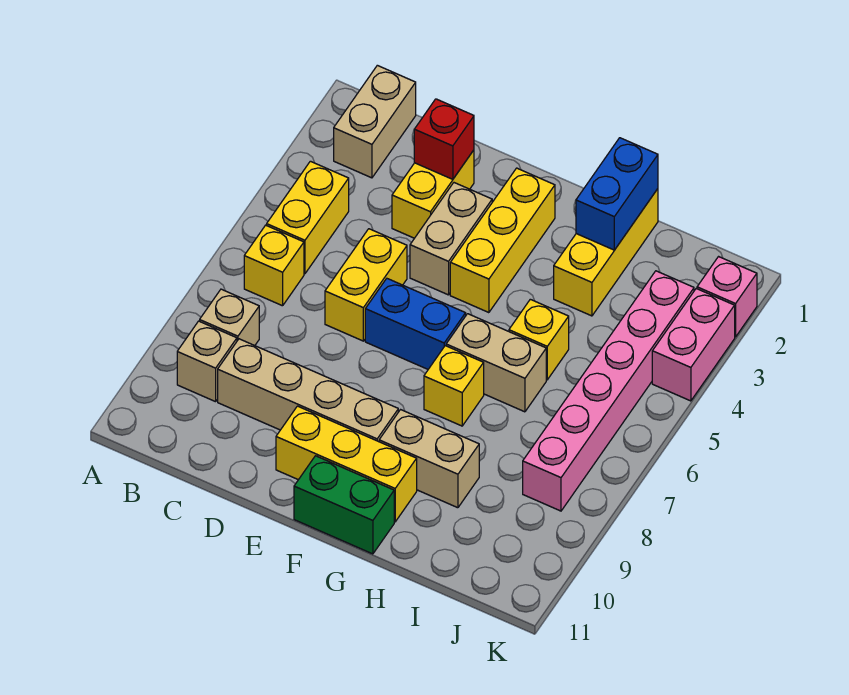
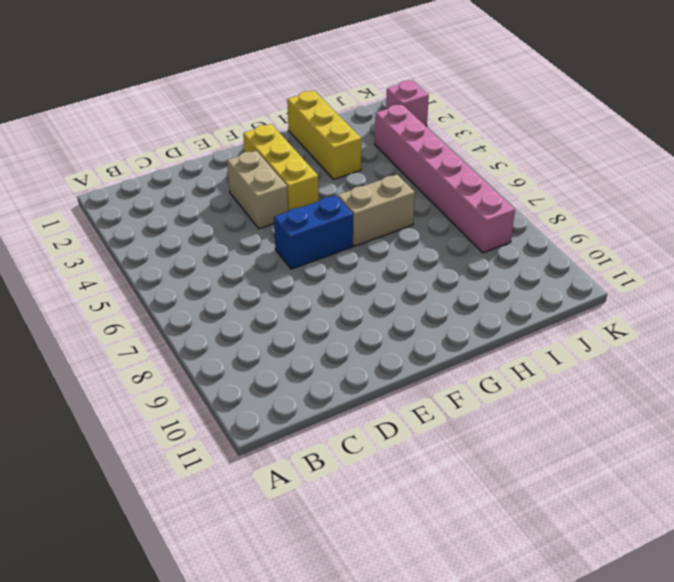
none -> tan 1x2 brick [334,65,416,178]
none -> yellow 1x2 brick [267,161,349,274]
none -> yellow 1x1 brick [244,225,304,306]

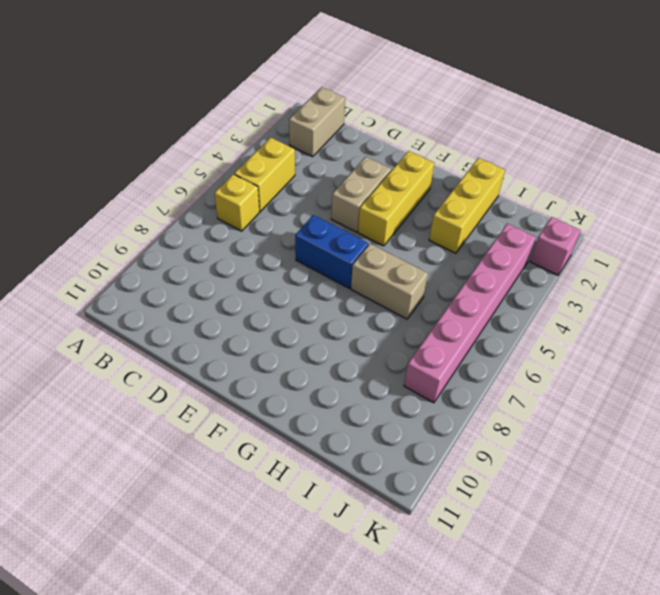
none -> tan 1x1 brick [200,289,259,346]
none -> tan 1x1 brick [177,321,237,402]
none -> tan 1x4 brick [218,339,398,442]

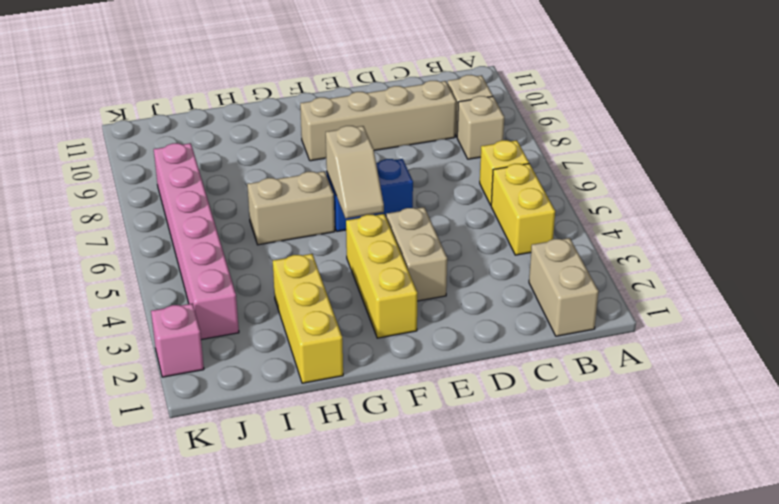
tan 1x2 slope [326,126,384,218] -> none
none -> yellow 1x2 brick [392,150,474,238]
none -> yellow 1x2 brick [325,229,407,341]
none -> yellow 1x3 brick [276,406,417,522]

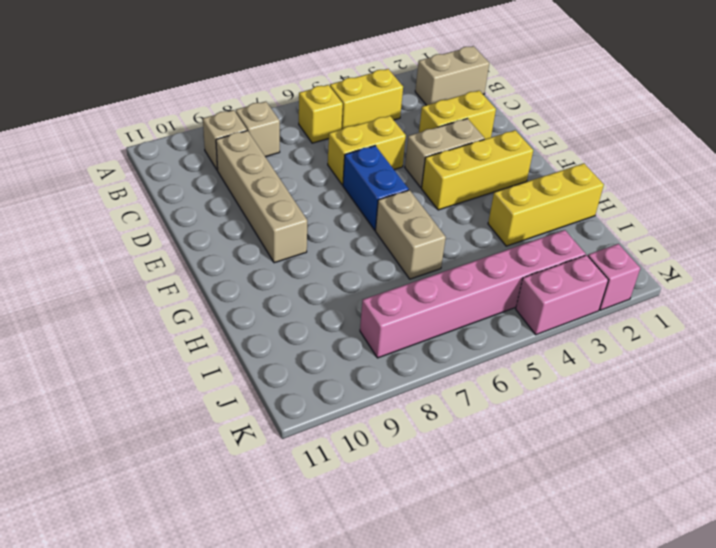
none -> yellow 1x3 brick [276,406,417,522]
none -> green 1x2 brick [294,456,394,554]
none -> yellow 1x1 brick [424,346,484,426]

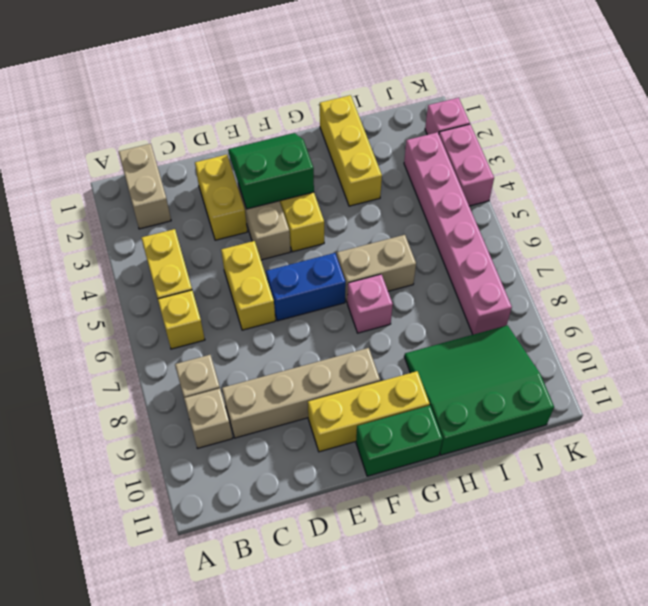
green 2x2 slope [228,133,314,209] -> none
pink 1x1 brick [347,274,393,333] -> yellow 1x1 brick [424,346,484,426]
green 3x3 slope [404,325,554,455] -> tan 1x2 brick [379,410,479,508]
none -> yellow 1x1 brick [509,299,569,380]
none -> red 1x1 brick [414,99,474,179]
none -> blue 1x2 brick [576,138,658,250]

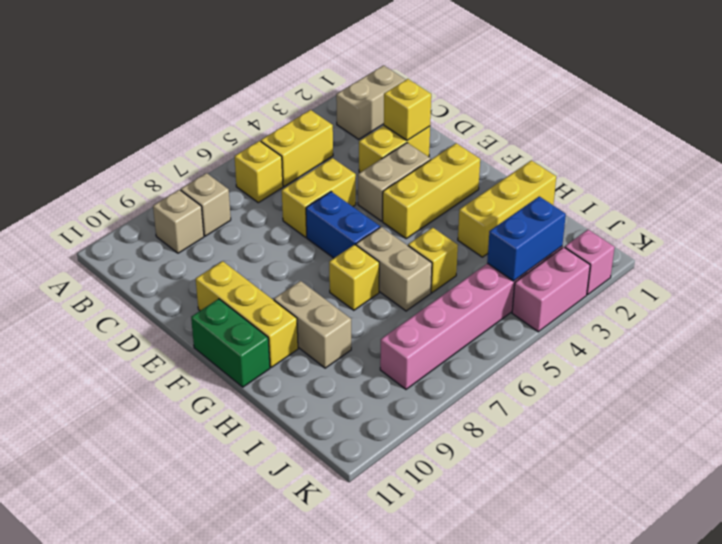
yellow 1x1 brick [384,79,431,140] -> red 1x1 brick [414,99,474,179]
blue 1x2 brick [487,196,566,281] -> blue 1x2 brick moved to [576,138,658,250]
none -> tan 1x4 brick [218,339,398,442]

